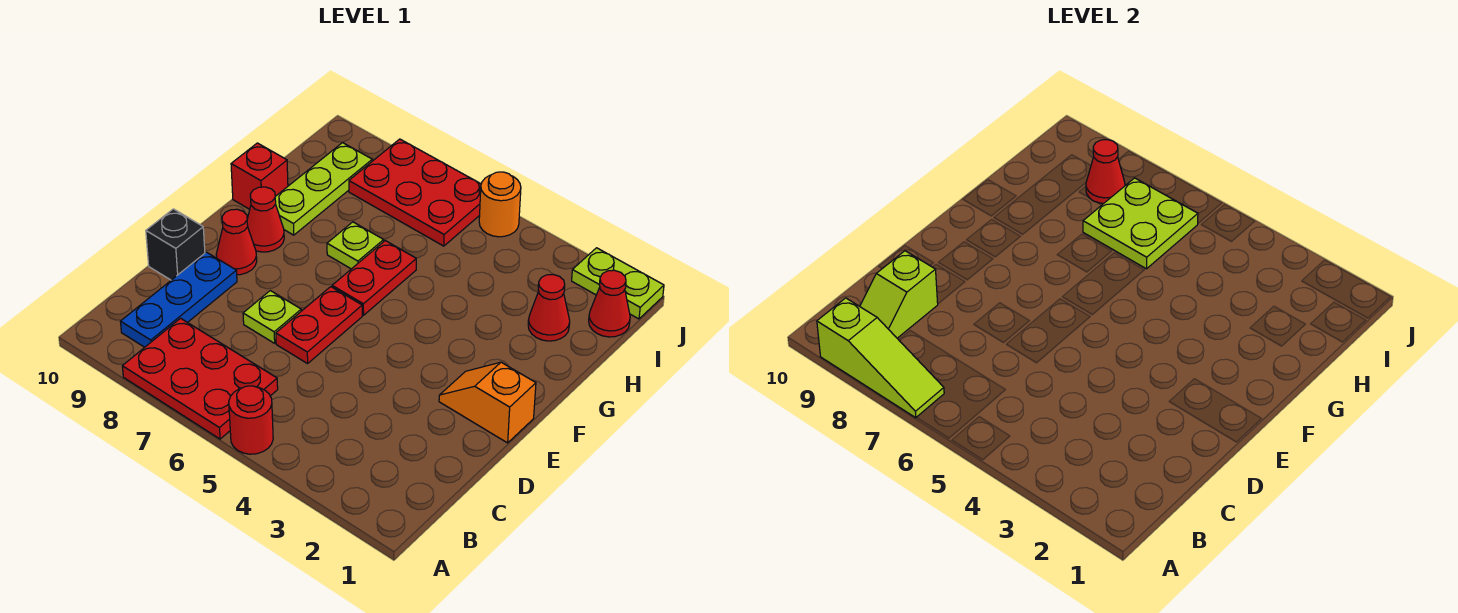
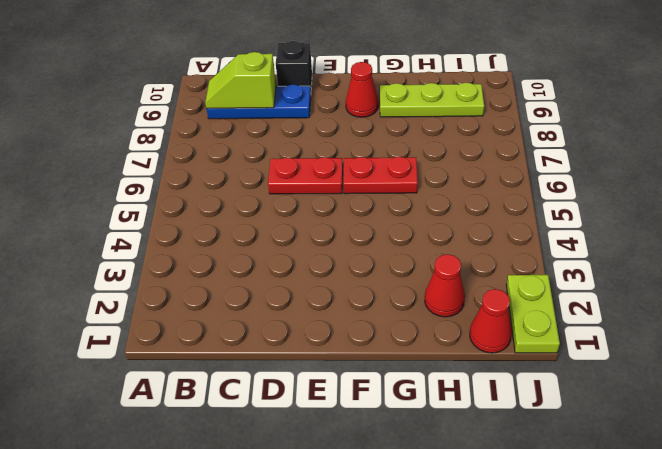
none -> red 1x1 round brick [229,386,273,454]
none -> red 2x3 plate [122,318,278,439]
none -> lime 1x1 plate [243,291,301,343]

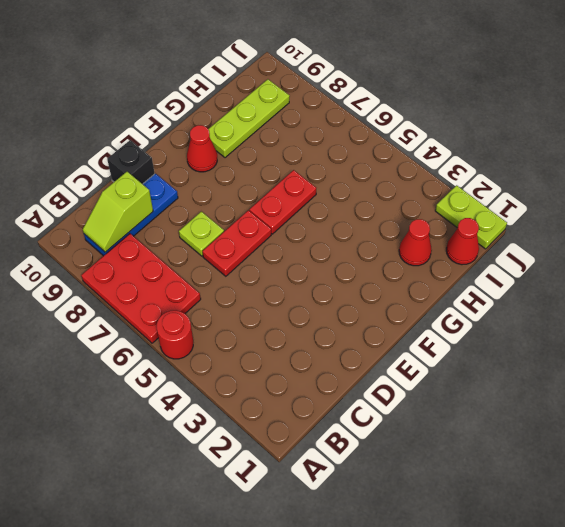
none -> orange 1x2 slope [439,362,536,443]
none -> red 1x1 cone [216,209,257,275]
none -> lime 1x1 plate [327,222,384,269]

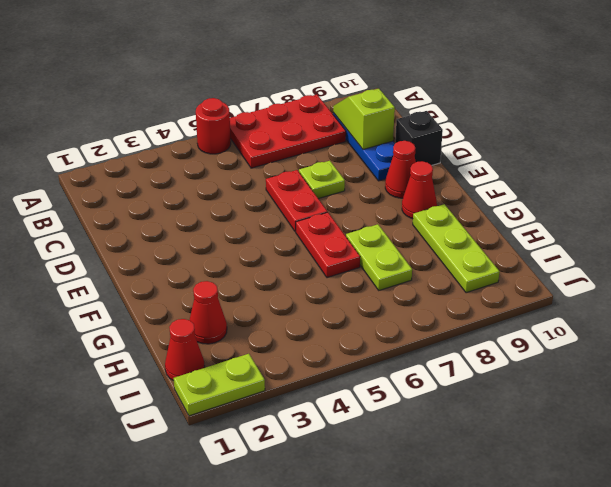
lime 1x2 plate [346,224,412,290] -> lime 1x1 plate [327,222,384,269]
none -> orange 1x2 slope [439,362,536,443]
none -> red 1x1 brick [231,143,288,209]
none -> red 2x3 plate [349,139,481,246]

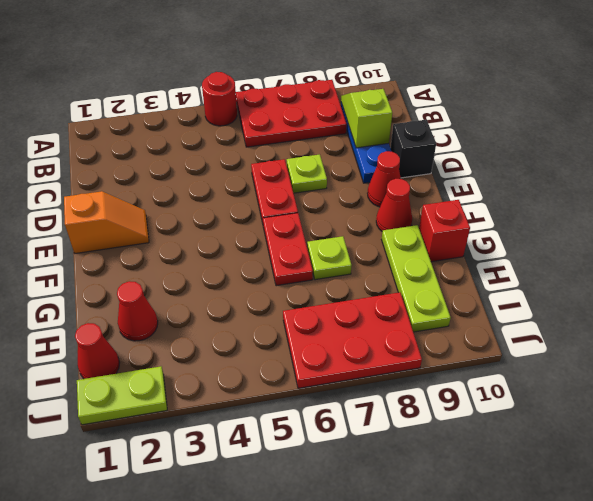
none -> orange 1x1 round brick [479,172,521,237]
none -> lime 1x3 slope [817,298,944,418]
none -> lime 2x2 plate [1083,178,1198,269]

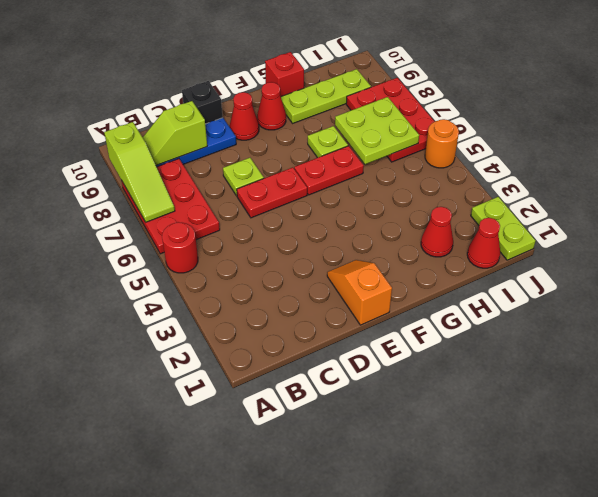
none -> red 1x1 cone [1086,140,1125,203]

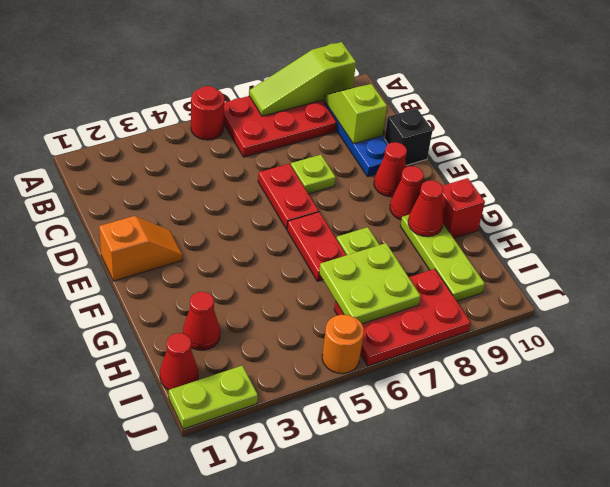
red 1x1 cone [408,180,443,237] -> red 1x1 cone moved to [1086,140,1125,203]

